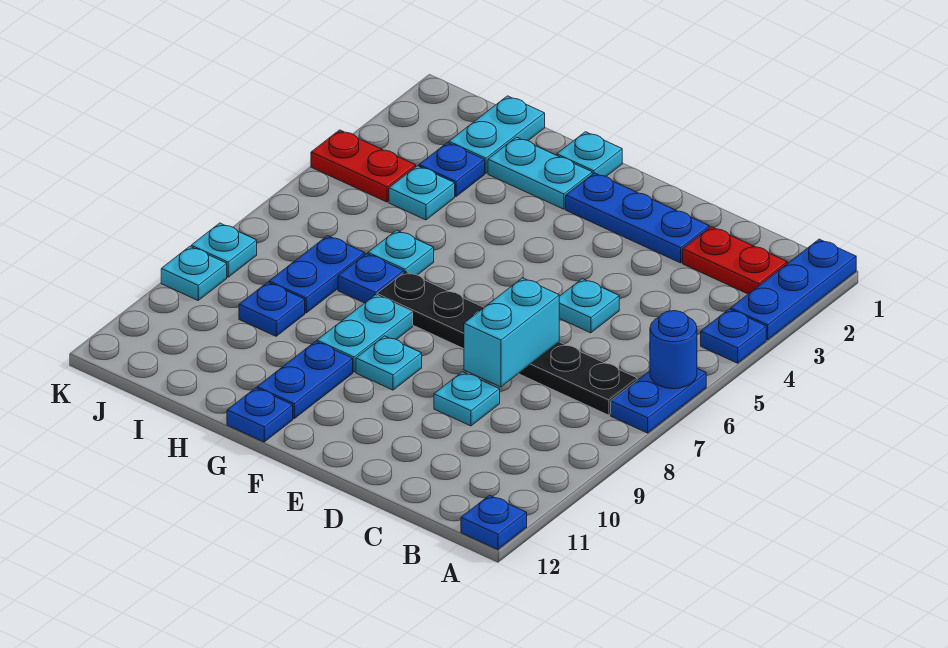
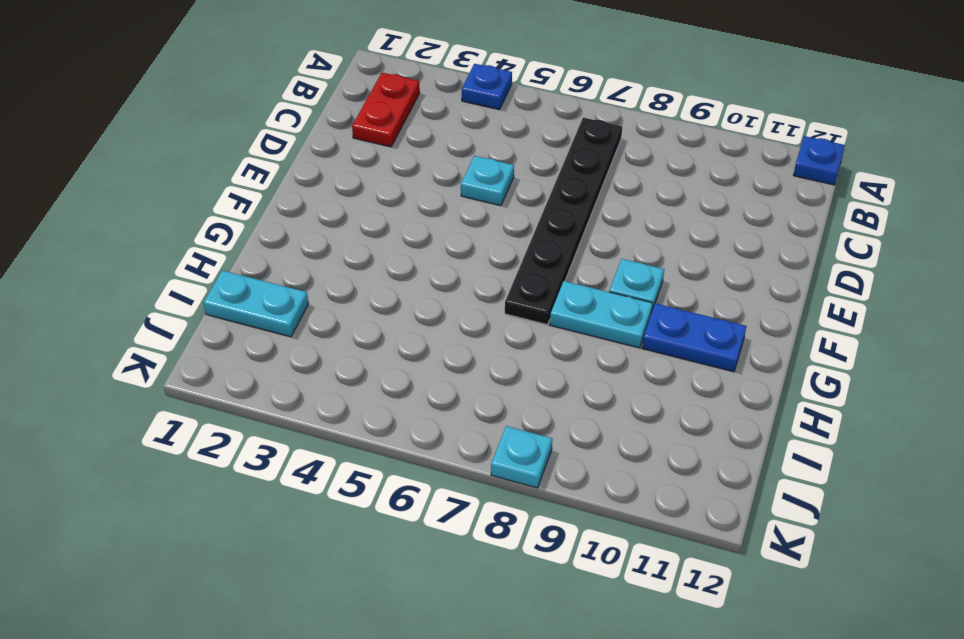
none -> blue 1x3 plate [731,239,856,340]
none -> blue 1x2 plate [611,369,706,433]
none -> blue 1x3 plate [566,173,709,263]

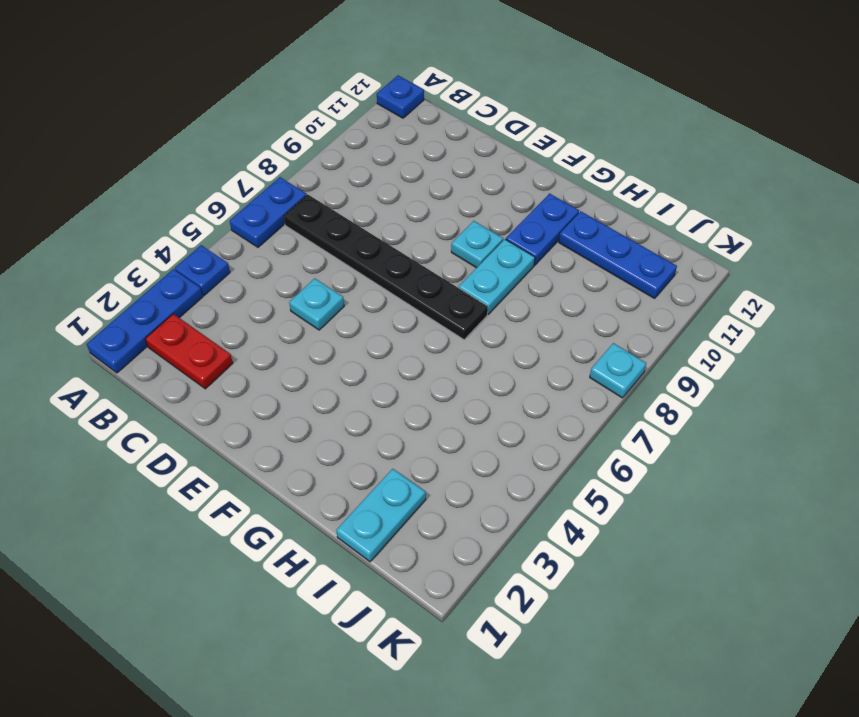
blue 1x3 plate [559,211,677,298] -> blue 1x3 plate moved to [566,173,709,263]
none -> cyan 1x1 plate [434,372,500,426]
none -> cyan 1x1 plate [557,132,622,176]
none -> cyan 1x2 plate [488,137,592,209]

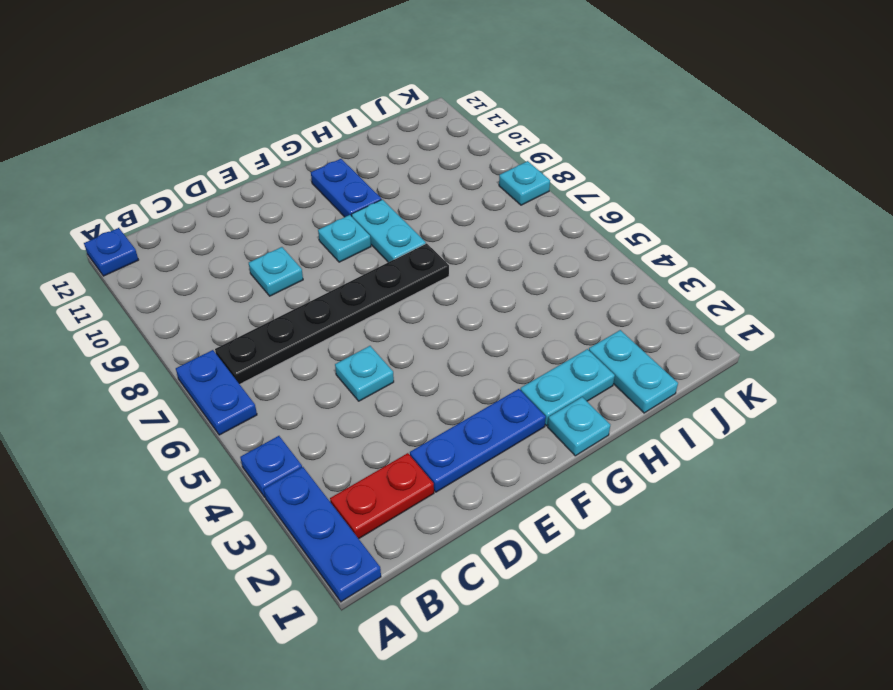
none -> blue 1x1 plate [227,388,293,442]
none -> cyan 1x1 plate [368,230,434,275]
none -> blue 1x1 plate [338,254,404,303]

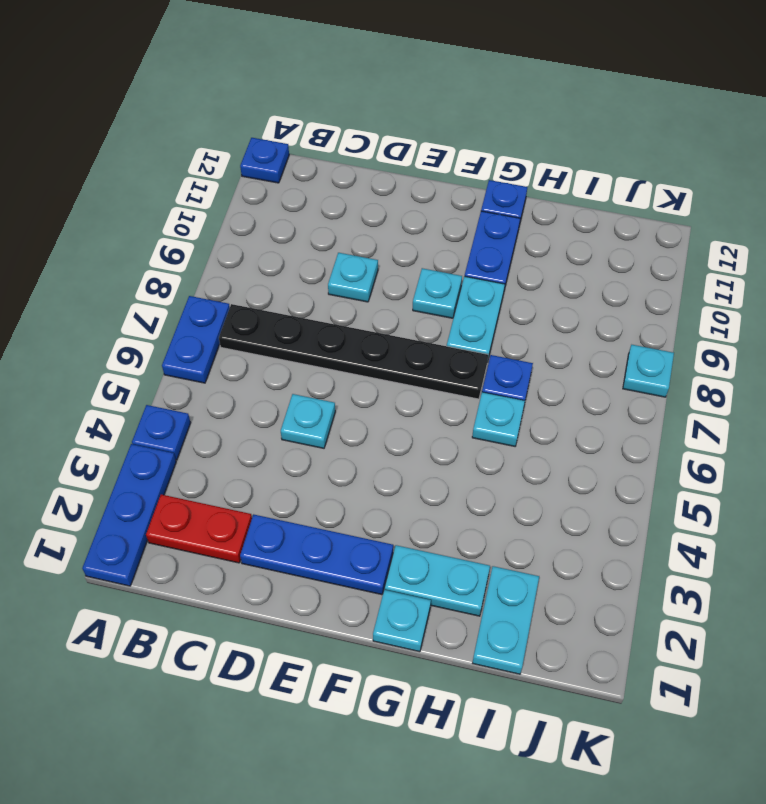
none -> blue 1x1 plate [419,143,485,197]
none -> cyan 1x1 plate [389,166,455,220]
none -> blue 1x2 plate [269,236,365,313]

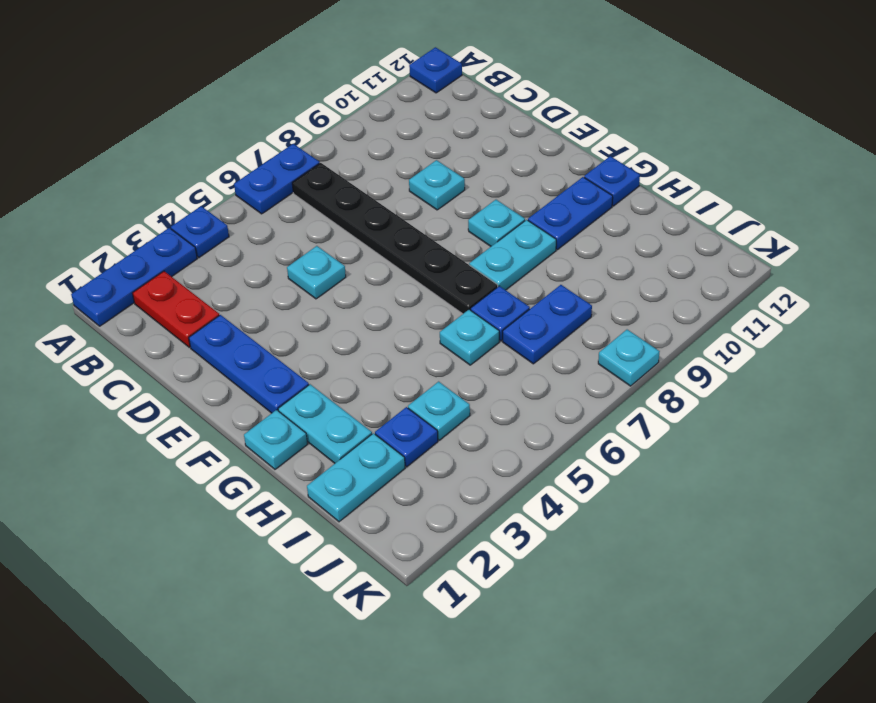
none -> blue 1x1 plate [239,282,305,336]
none -> red 1x2 plate [311,130,416,202]
none -> cyan 1x1 plate [161,246,227,300]

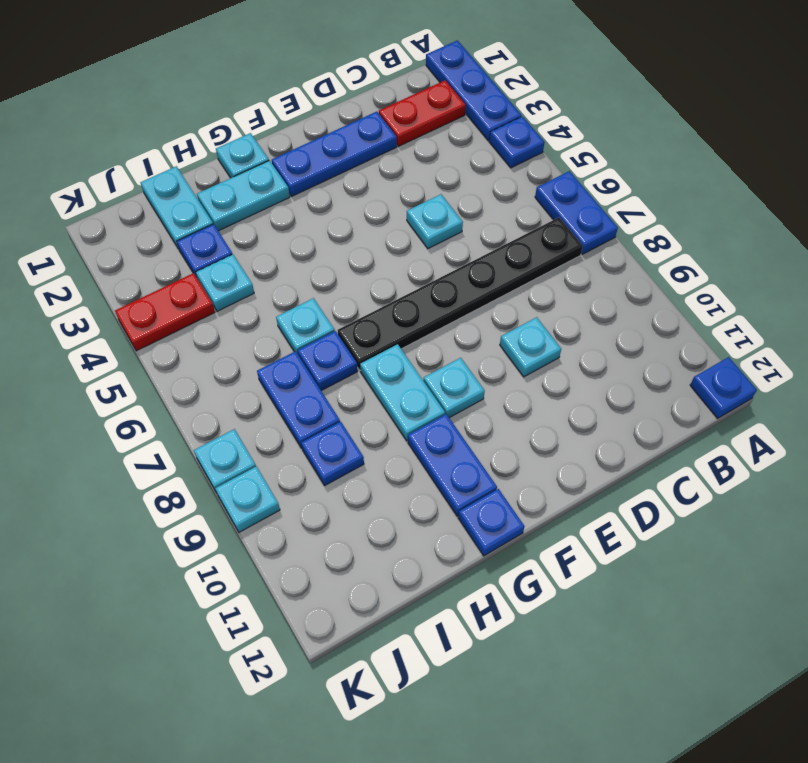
none -> blue 1x1 round brick [650,311,697,389]
none -> cyan 1x2 brick [464,278,559,387]

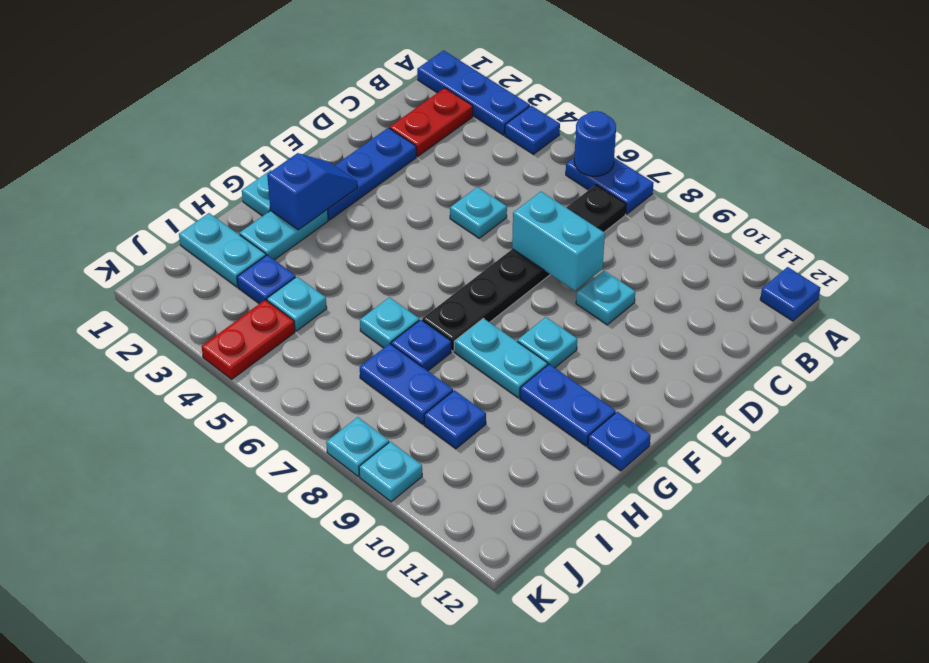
blue 1x2 slope [267,153,358,230] -> none

